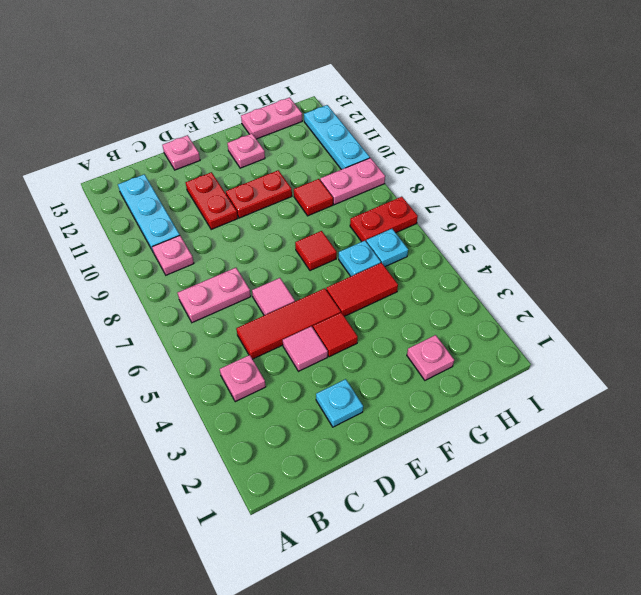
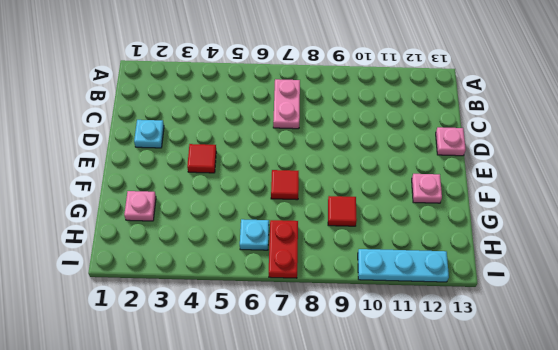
none -> pink 1x1 plate [220,355,266,402]
none -> pink 1x1 plate [152,236,194,275]
none -> cyan 1x3 plate [118,174,180,253]

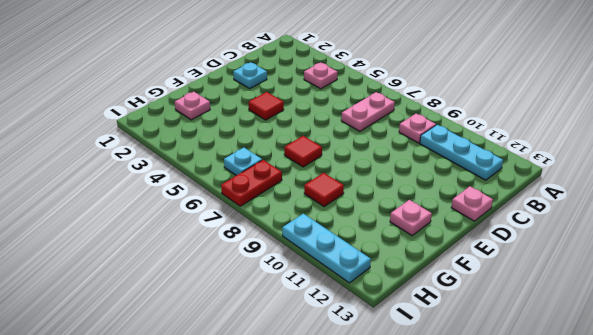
none -> red 1x3 tile [236,288,341,359]
none -> pink 1x1 tile [283,326,328,371]
none -> pink 1x1 tile [252,278,295,315]

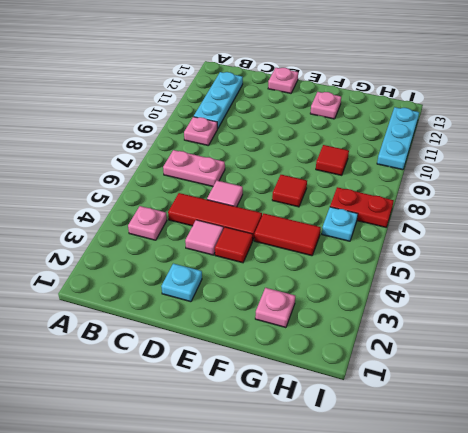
none -> red 1x2 plate [186,172,238,230]
none -> red 1x2 plate [226,170,292,218]
none -> cyan 1x1 plate [339,241,381,276]

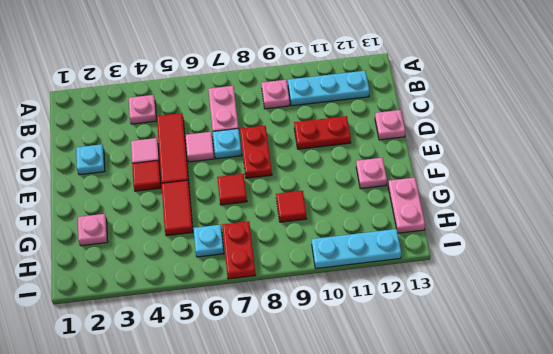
cyan 1x1 plate [213,129,242,159] -> cyan 1x1 plate moved to [339,241,381,276]
red 1x2 plate [240,126,272,178] -> red 1x2 plate moved to [226,170,292,218]
none -> pink 1x2 plate [320,158,385,205]

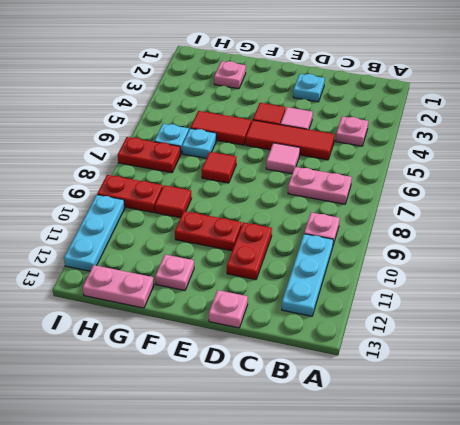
red 1x2 plate [97,175,163,213] -> pink 1x2 plate [320,158,385,205]

